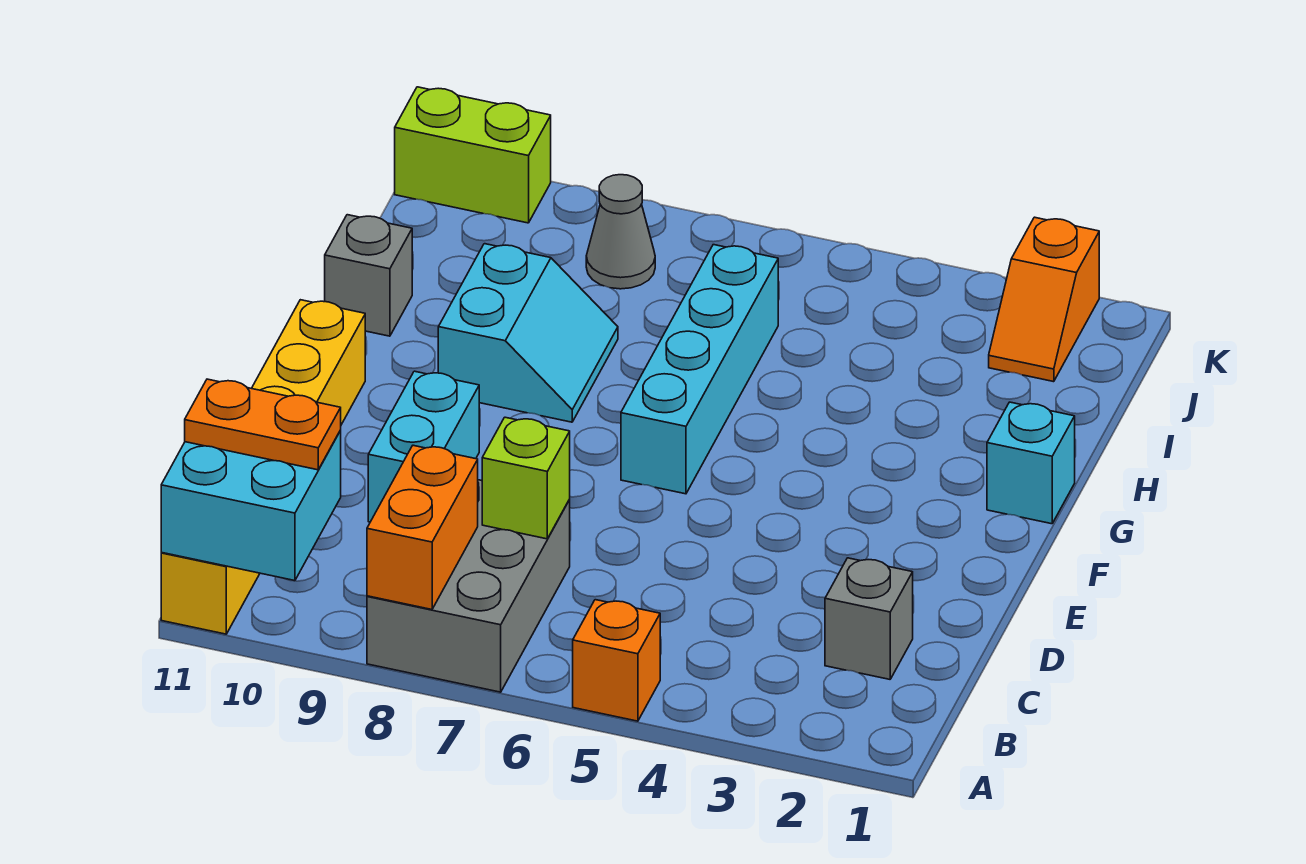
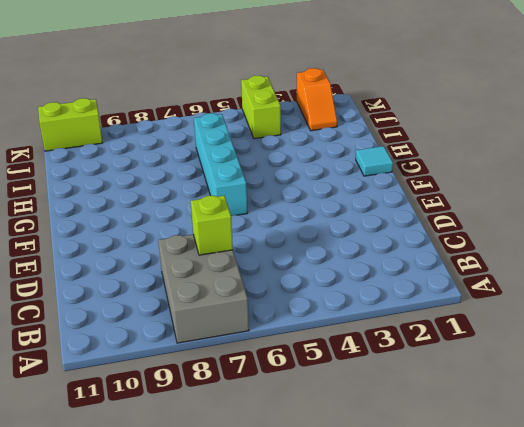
cyan 1x1 tile [356,146,393,176] -> cyan 1x1 brick [987,402,1075,524]
lime 1x2 brick [241,76,281,139] -> none
none -> orange 1x1 brick [573,600,660,721]
none -> yellow 1x6 brick [161,300,365,634]
none -> grey 1x1 brick [825,558,913,679]

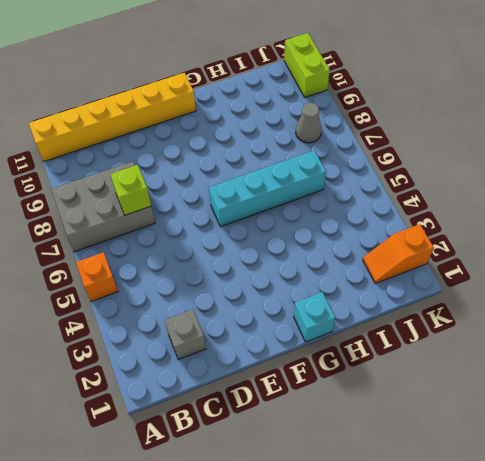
none -> cyan 1x2 brick [368,371,479,522]
none -> cyan 2x2 slope [438,244,618,422]
none -> grey 1x1 brick [325,215,412,336]

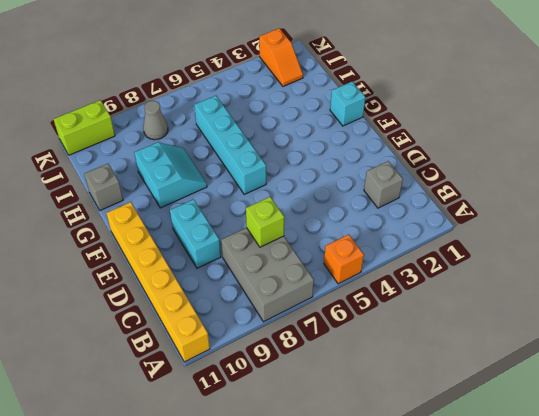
none -> orange 1x2 brick [367,445,478,610]
none -> cyan 2x2 brick [161,431,341,581]
none -> orange 1x2 plate [185,379,341,470]

